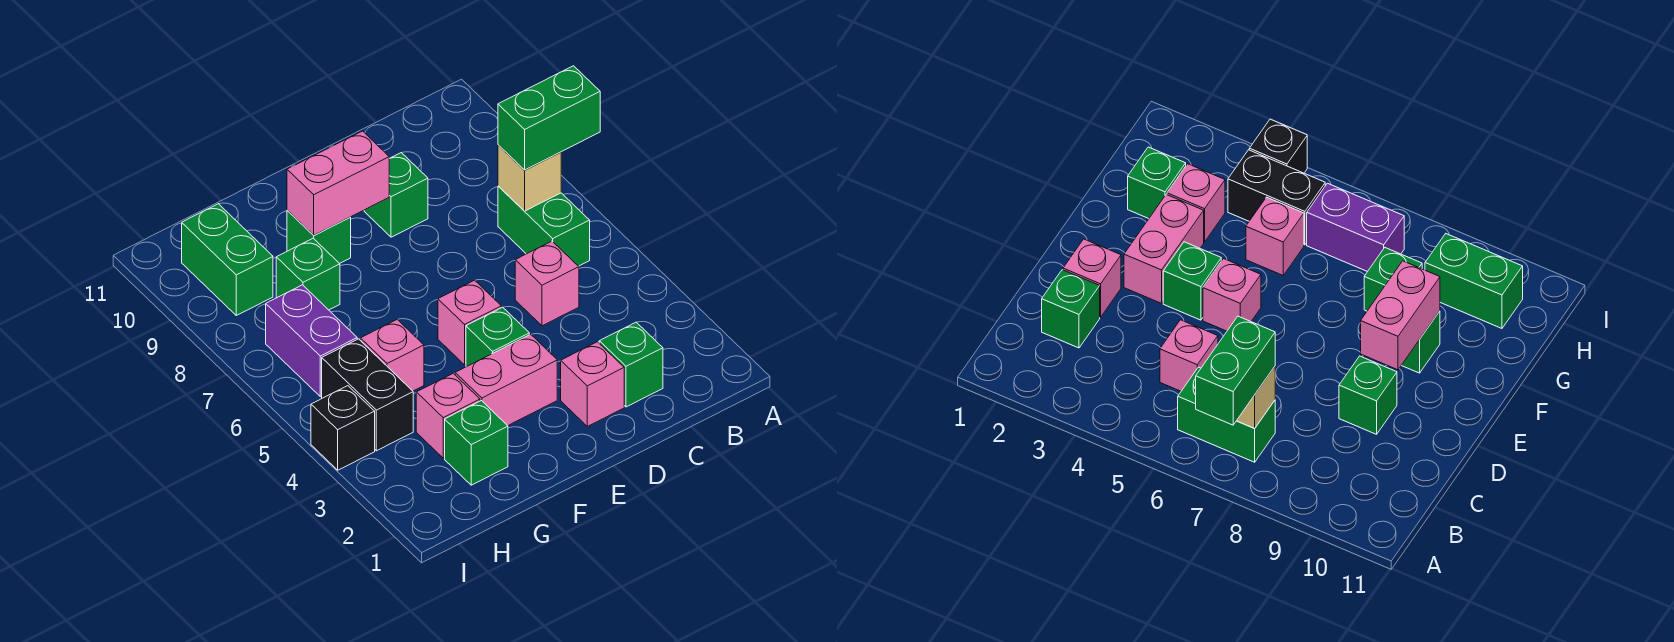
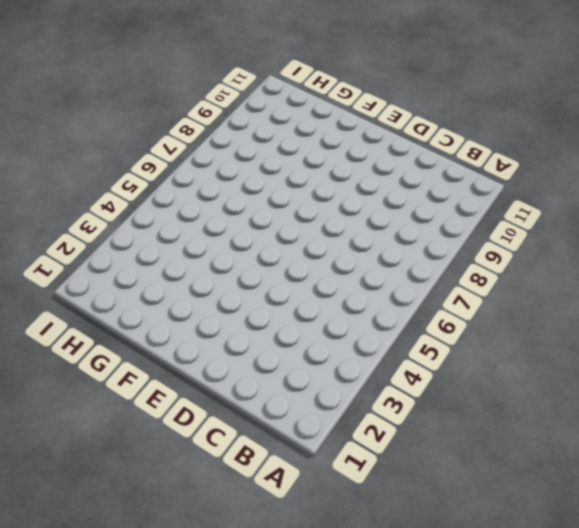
none -> green 1x2 brick [498,186,590,266]
none -> green 1x1 brick [599,322,663,407]
none -> pink 1x1 brick [515,241,579,326]

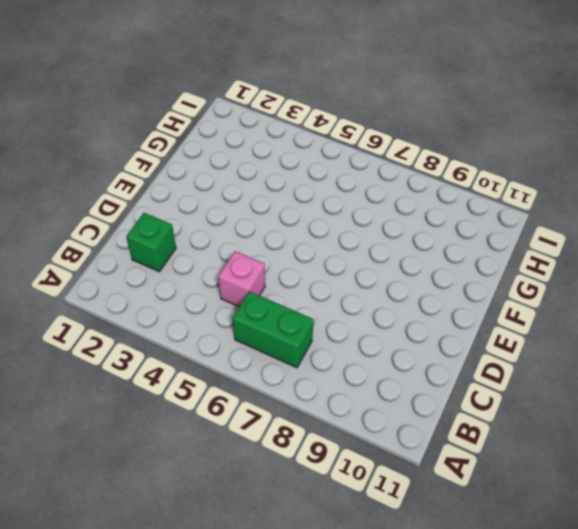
none -> pink 1x1 brick [561,342,624,426]
none -> green 1x1 brick [364,153,428,237]
none -> pink 1x2 brick [455,334,557,426]

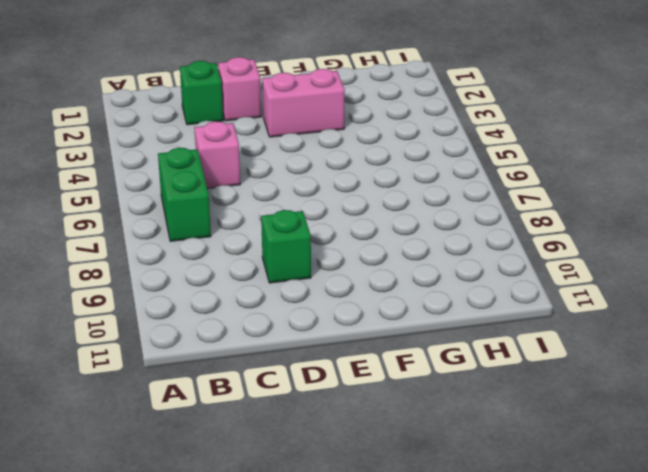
none -> green 1x1 brick [466,307,529,367]
none -> pink 1x1 brick [438,280,501,365]
none -> green 1x1 brick [287,210,351,264]

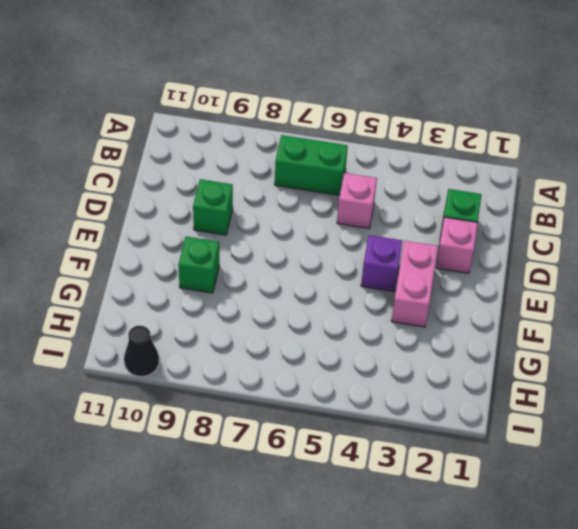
purple 1x1 brick [361,235,402,291] -> green 1x1 brick [466,307,529,367]
black 1x1 cone [124,326,159,377] -> none
none -> pink 1x1 brick [438,280,501,365]
none -> green 1x1 brick [445,401,508,485]
none -> pink 1x1 brick [416,374,480,458]

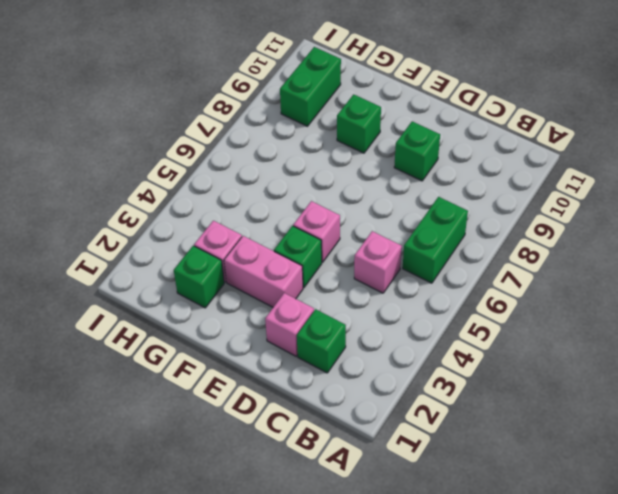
none -> pink 1x1 brick [360,319,424,391]
none -> green 1x1 brick [276,238,340,310]
none -> black 1x2 brick [322,339,413,451]

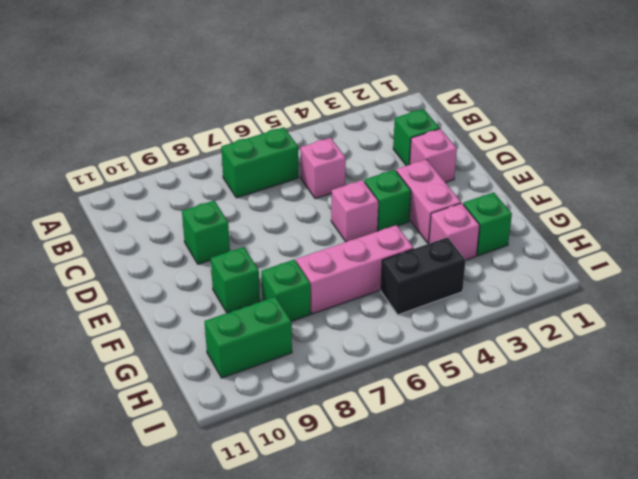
pink 1x3 brick [296,225,414,314] -> pink 1x1 brick [360,319,424,391]
none -> purple 1x2 brick [266,285,357,397]
none -> black 1x1 brick [311,386,375,470]
none -> tan 1x1 brick [498,145,561,211]

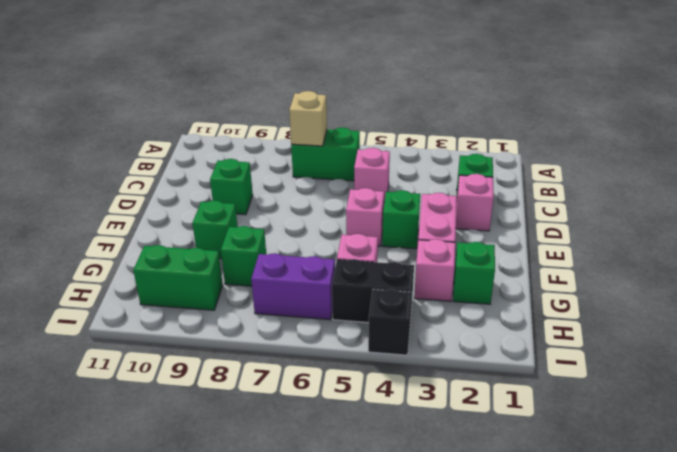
none -> pink 1x2 brick [287,131,389,235]
none -> green 1x2 brick [498,66,600,170]

